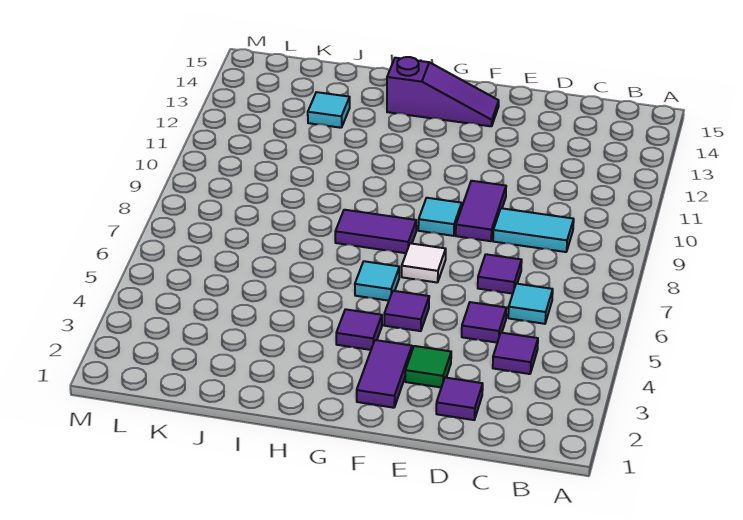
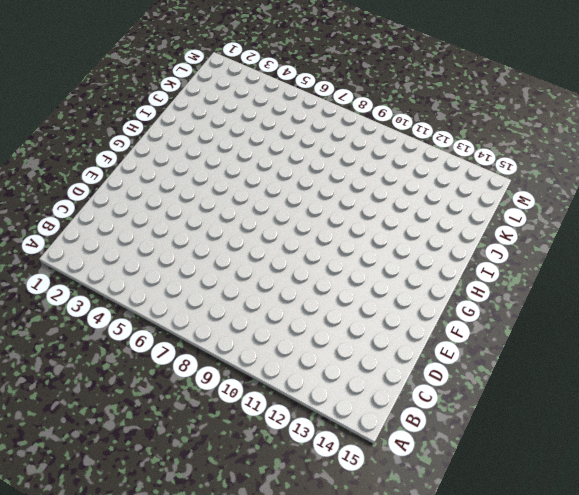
none -> purple 1x1 tile [493,333,538,374]
none -> cyan 1x1 tile [508,284,553,324]
none -> cyan 1x2 tile [493,208,574,252]

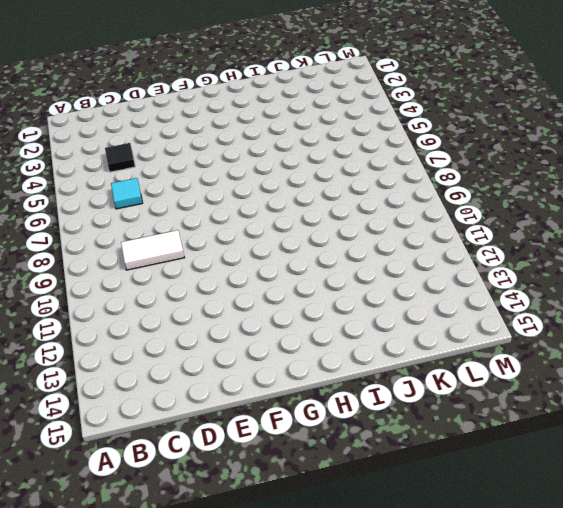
black 1x1 tile [105,143,135,172] -> purple 1x1 tile [493,333,538,374]
white 1x2 tile [121,230,184,270] -> cyan 1x2 tile [493,208,574,252]
none -> purple 1x1 tile [436,378,483,420]
none -> purple 1x1 tile [462,302,506,343]
none -> purple 1x1 tile [478,254,522,294]

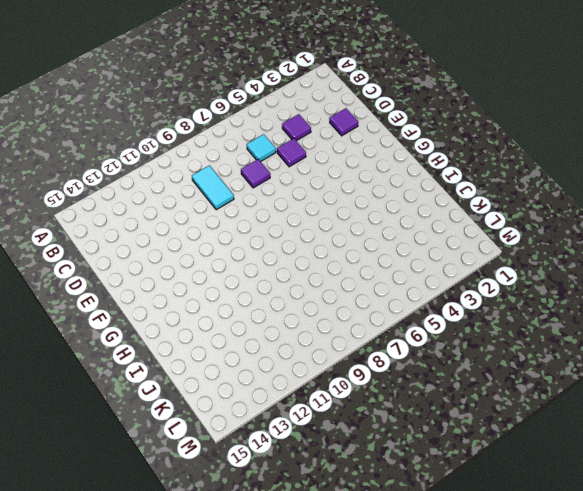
none -> green 1x1 tile [405,346,451,387]
none -> purple 1x2 tile [456,181,506,241]
none -> purple 1x2 tile [357,340,412,408]

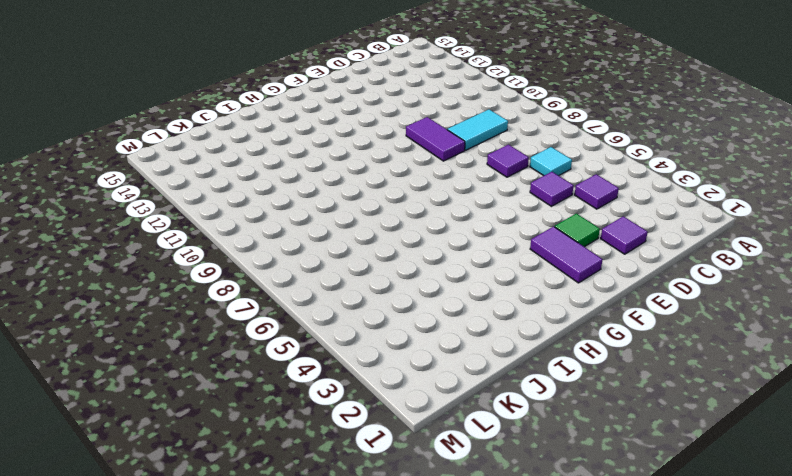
none -> purple 1x1 tile [384,291,429,331]
none -> white 1x1 tile [402,243,446,283]
none -> cyan 1x1 tile [418,198,462,236]

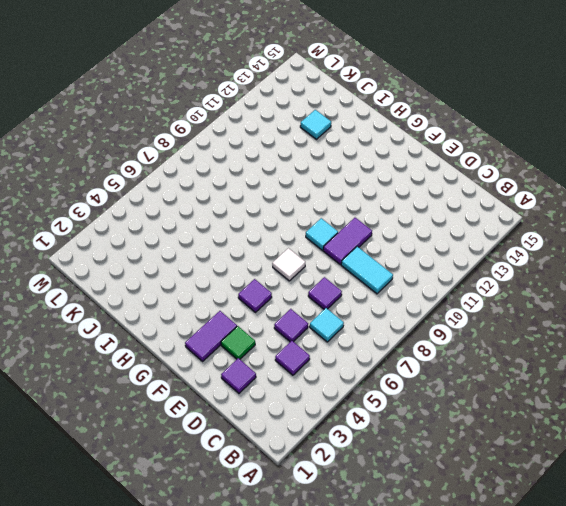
none -> purple 1x3 slope [387,57,499,126]
none -> purple 1x1 tile [336,309,382,350]
none -> cyan 1x1 tile [355,261,399,301]

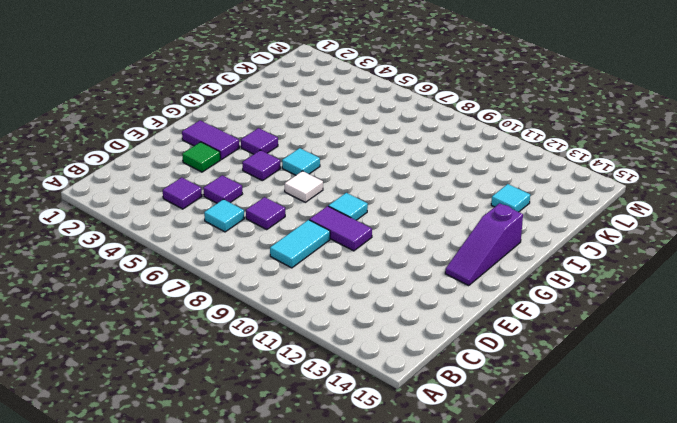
none -> purple 1x1 tile [436,378,483,420]
none -> purple 1x2 tile [335,210,416,253]

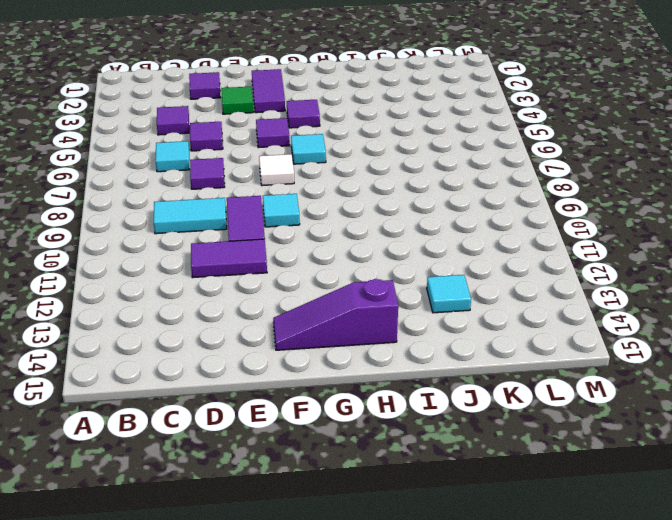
purple 1x2 tile [191,239,267,278] -> purple 1x2 tile moved to [335,210,416,253]

